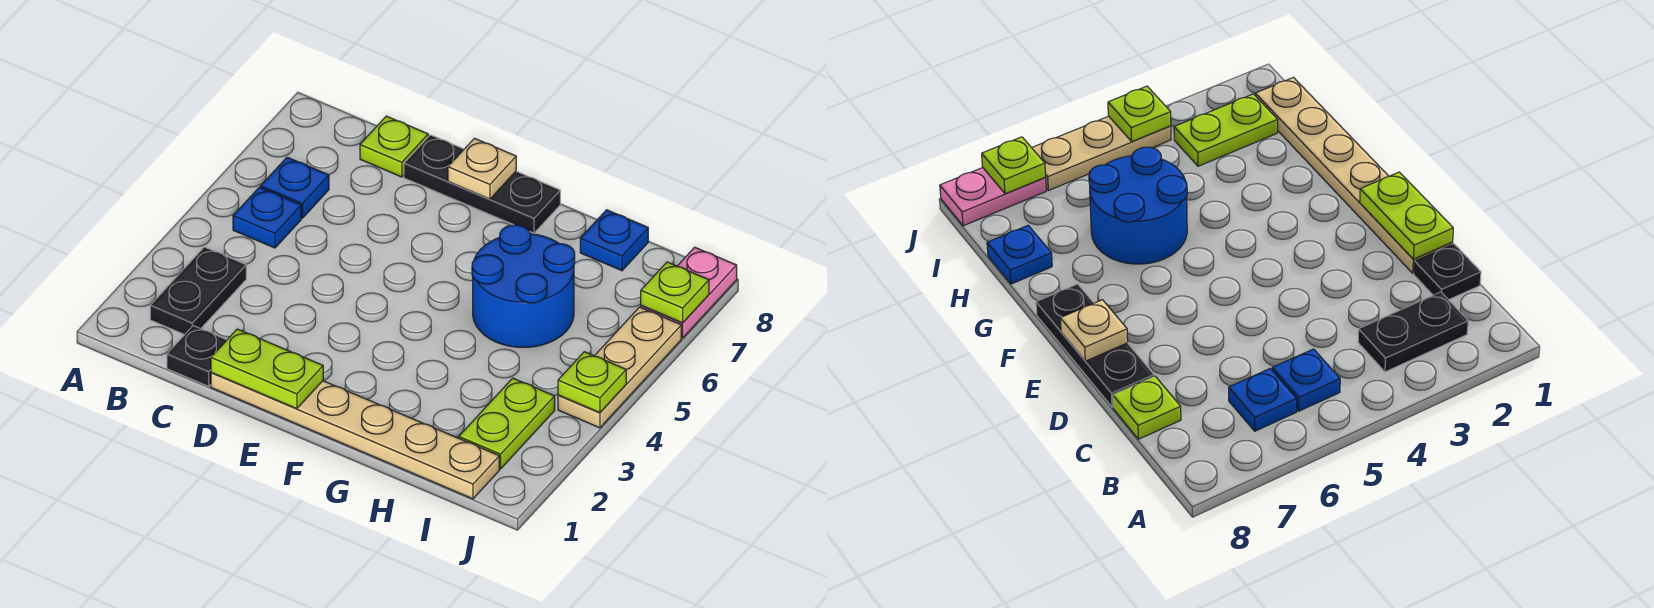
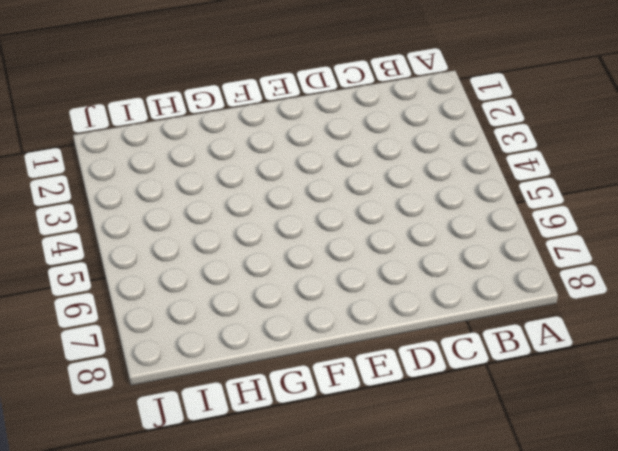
none -> black 1x2 plate [150,247,246,335]
none -> blue 1x1 plate [233,187,301,248]
none -> blue 1x1 plate [261,157,329,218]

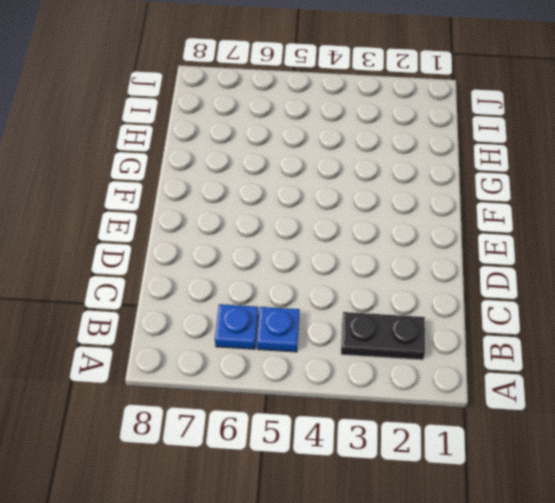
none -> black 1x1 plate [167,326,227,386]
none -> lime 1x1 plate [360,116,428,177]
none -> tan 1x6 plate [211,373,499,499]

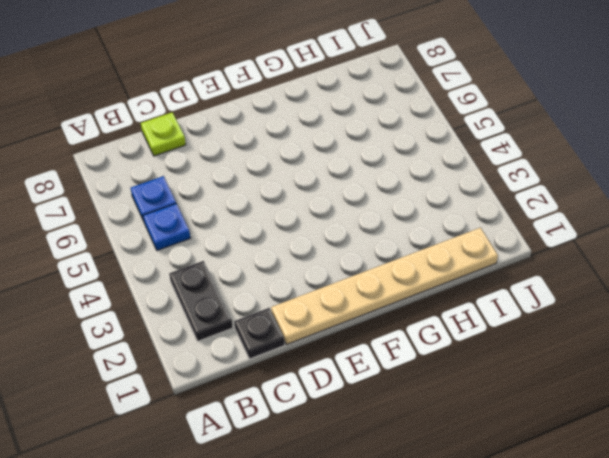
none -> black 1x3 plate [404,135,560,233]
none -> blue 2x2 round brick [472,225,575,347]
none -> blue 1x1 plate [580,210,648,271]

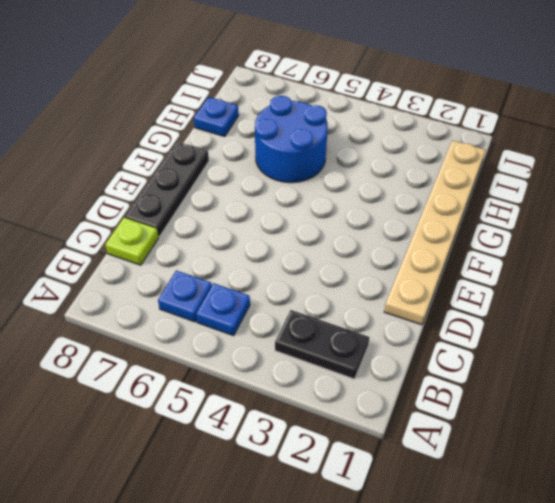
none -> black 1x1 plate [167,326,227,386]
none -> lime 1x2 plate [459,378,555,469]
none -> tan 1x3 plate [558,307,681,428]

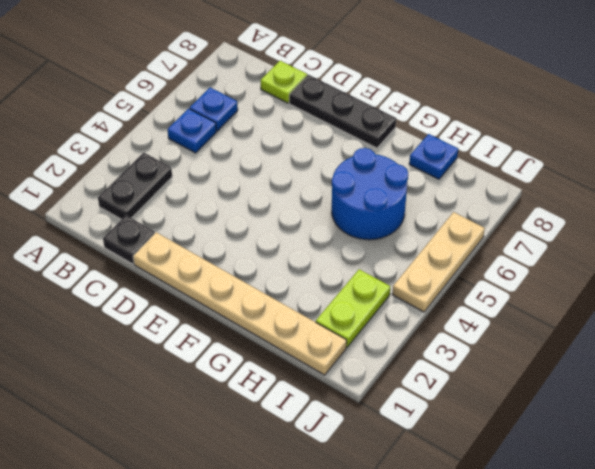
none -> pink 1x2 plate [641,247,737,338]
none -> lime 1x2 plate [211,329,323,409]
none -> tan 1x1 plate [448,138,516,199]

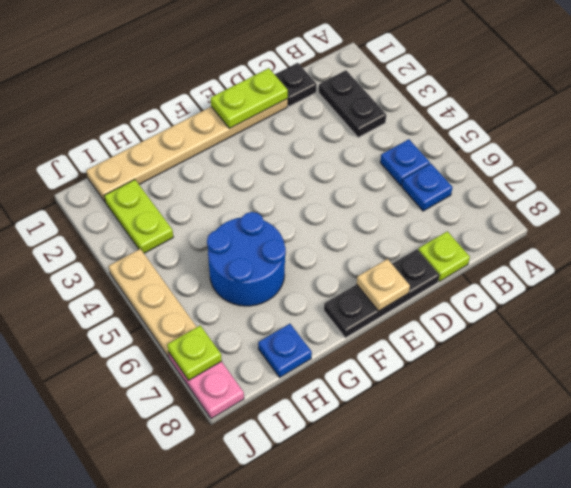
none -> lime 1x1 plate [558,352,626,413]

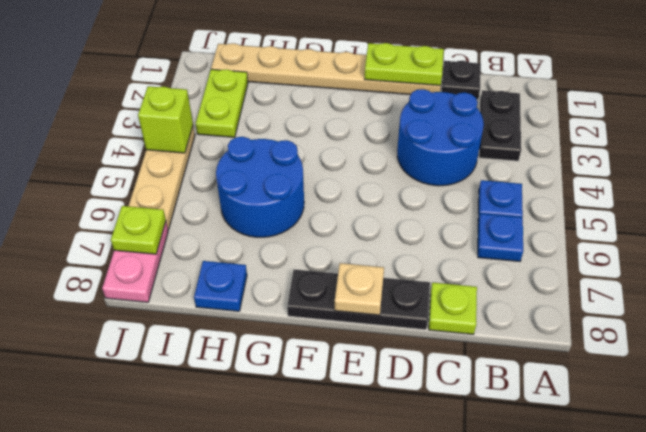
blue 2x2 round brick [397,89,484,186] -> none
lime 1x1 brick [138,86,193,153] -> lime 1x1 plate [558,352,626,413]

